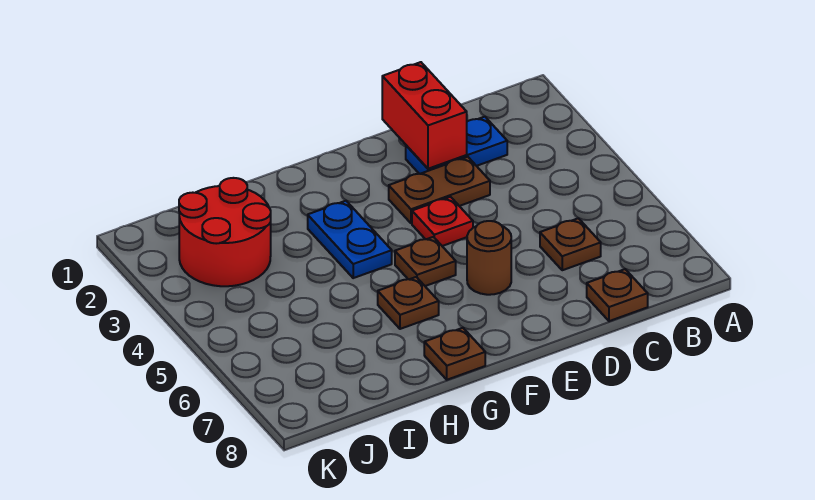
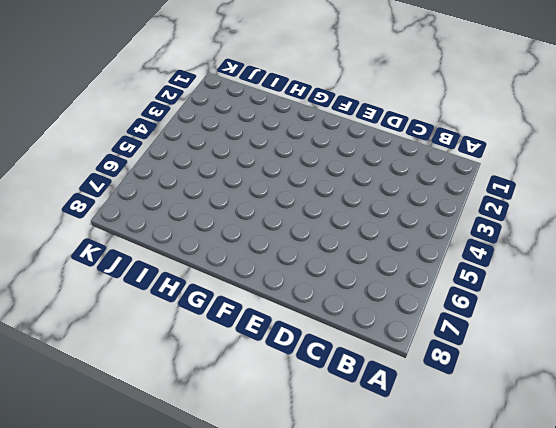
none -> blue 1x2 plate [406,117,507,174]
none -> brown 1x1 plate [540,218,601,270]
none -> brown 1x1 plate [587,269,648,321]

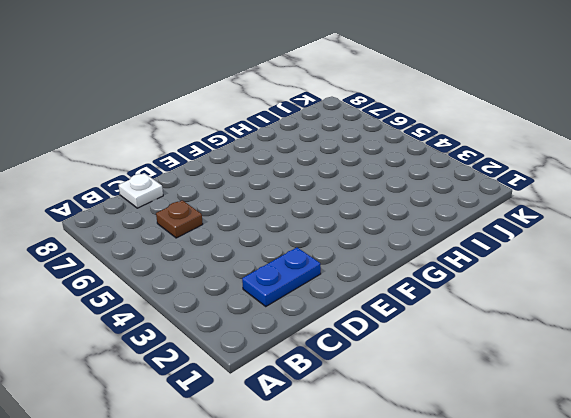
white 1x1 plate [119,173,163,208] -> brown 1x1 plate [587,269,648,321]
none -> brown 1x2 plate [389,157,490,223]
none -> red 1x1 plate [412,197,473,246]
none -> brown 1x1 round brick [467,221,511,295]

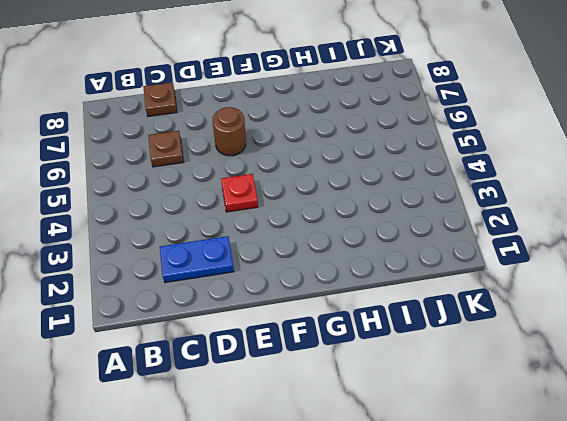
none -> brown 1x2 plate [389,157,490,223]
none -> brown 1x1 plate [395,237,456,286]
none -> blue 1x2 plate [308,201,392,278]

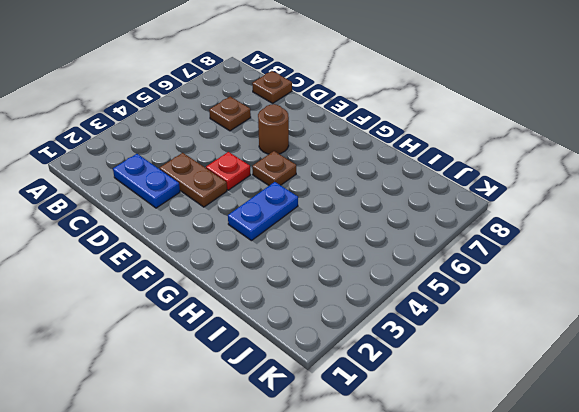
none -> brown 1x1 plate [378,277,439,329]
none -> brown 1x1 plate [424,328,485,380]
none -> red 2x2 round brick [179,178,271,286]

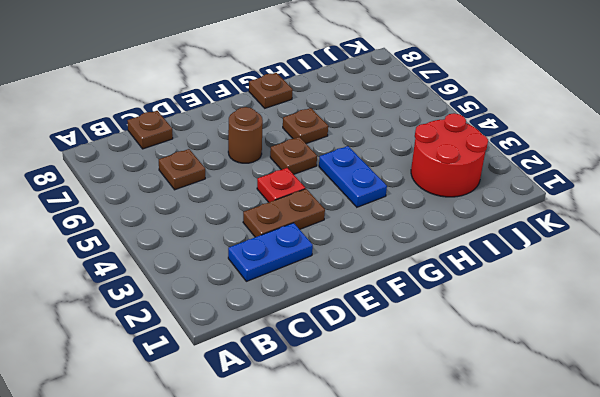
none -> red 1x2 brick [382,62,467,169]

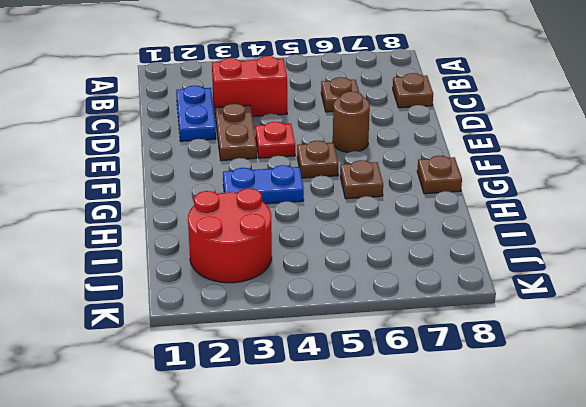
red 1x2 brick [212,56,287,116] -> red 1x2 brick moved to [382,62,467,169]

